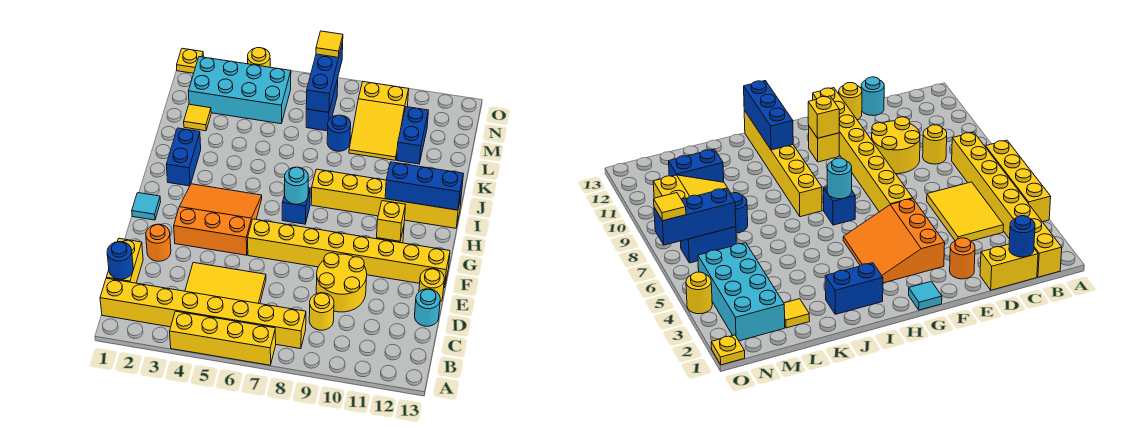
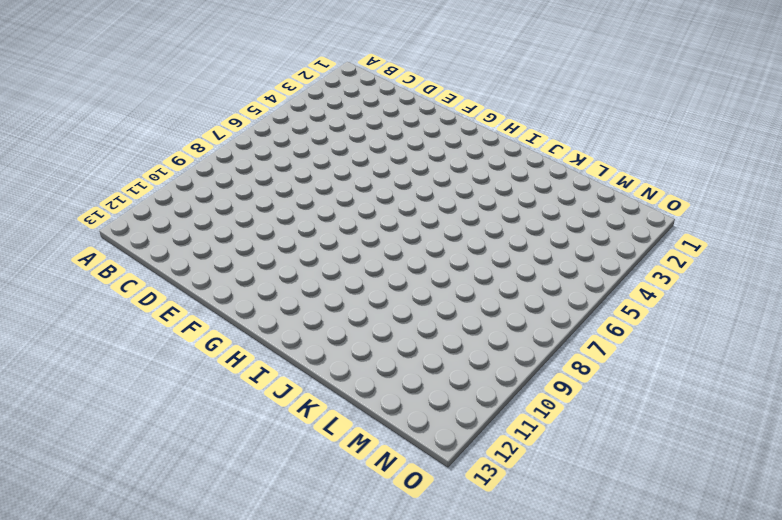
none -> yellow 1x4 brick [170,311,276,365]
none -> yellow 1x8 brick [100,278,306,349]
none -> yellow 1x2 brick [106,238,143,283]
none -> yellow 2x3 tile [185,263,266,304]

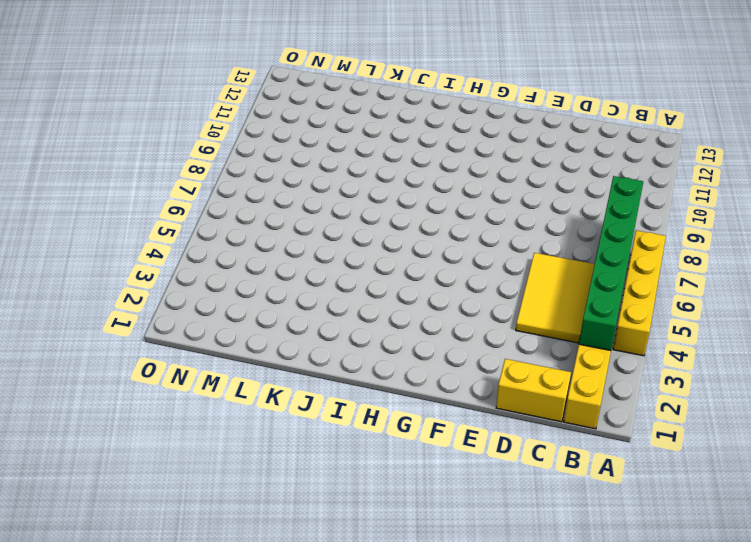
green 1x6 brick [579,176,643,351] -> none
none -> yellow 1x1 round brick [309,293,334,330]
none -> yellow 2x2 round brick [316,253,367,312]
none -> cyan 1x1 round brick [415,289,440,326]
none -> orange 1x1 round brick [146,224,171,261]

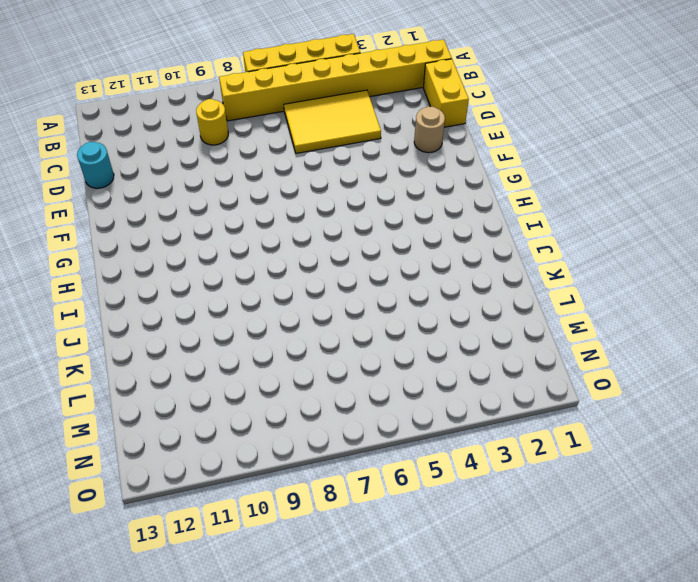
tan 1x1 round brick [414,106,445,153] -> orange 1x1 round brick [146,224,171,261]
none -> yellow 2x2 round brick [316,253,367,312]
none -> yellow 1x1 round brick [419,269,444,302]
none -> orange 3x3 slope [174,184,262,255]
none -> yellow 1x8 brick [248,219,450,287]

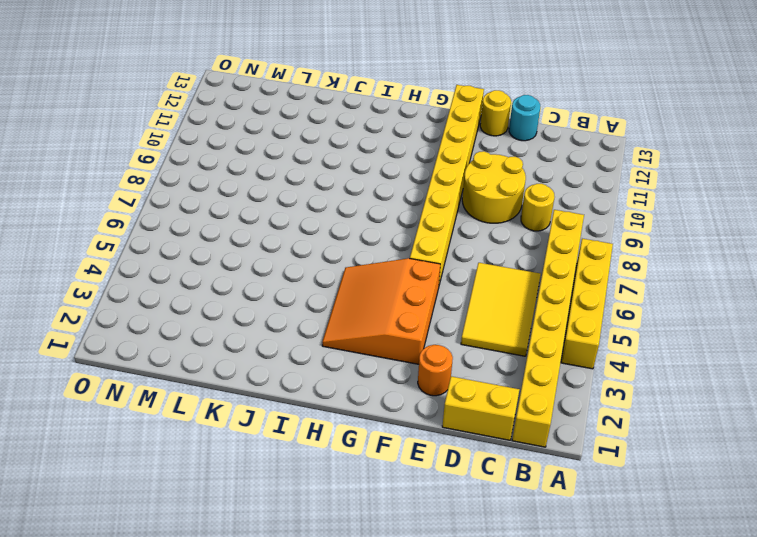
none -> cyan 1x1 tile [132,193,161,220]
none -> yellow 1x1 brick [809,127,839,162]
none -> blue 1x1 brick [282,188,310,224]
none -> blue 1x2 brick [166,128,201,186]

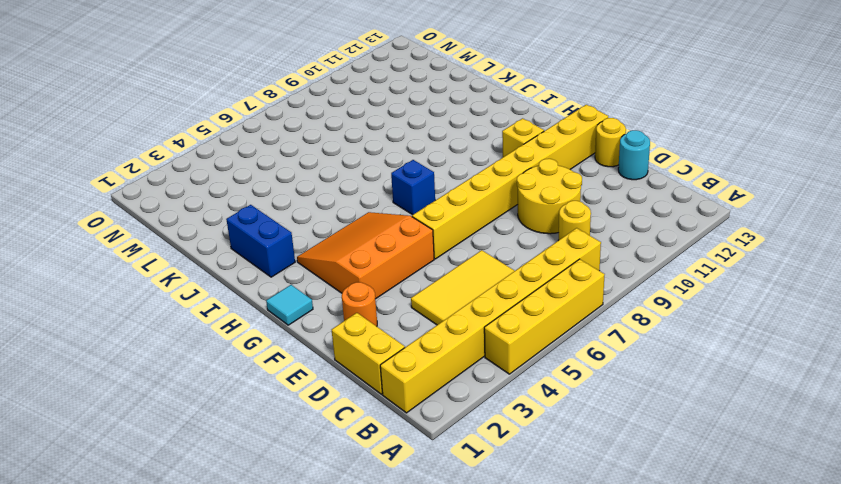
none -> yellow 1x6 brick [311,169,461,228]
none -> yellow 1x1 tile [184,104,211,131]
none -> blue 1x1 round brick [327,115,351,151]
none -> yellow 2x3 slope [349,81,409,160]

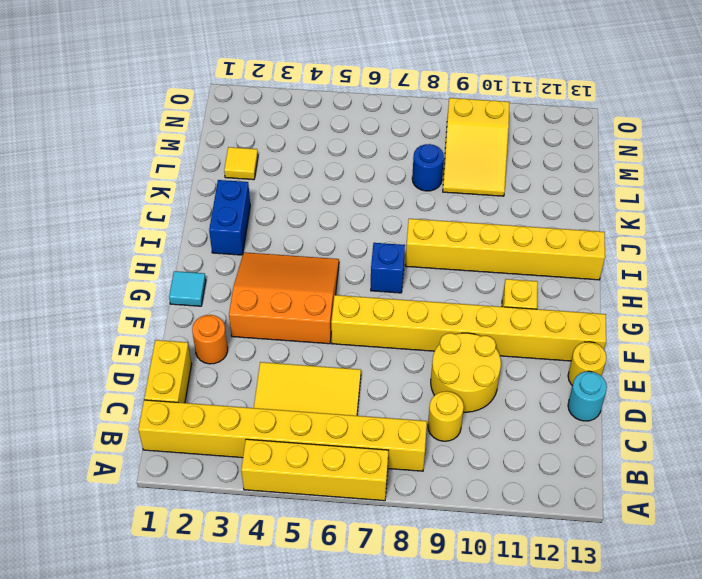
none -> blue 1x2 brick [397,107,429,164]
none -> cyan 2x4 brick [188,57,291,124]
none -> blue 1x2 brick [306,79,338,131]
none -> yellow 1x1 plate [177,48,204,73]

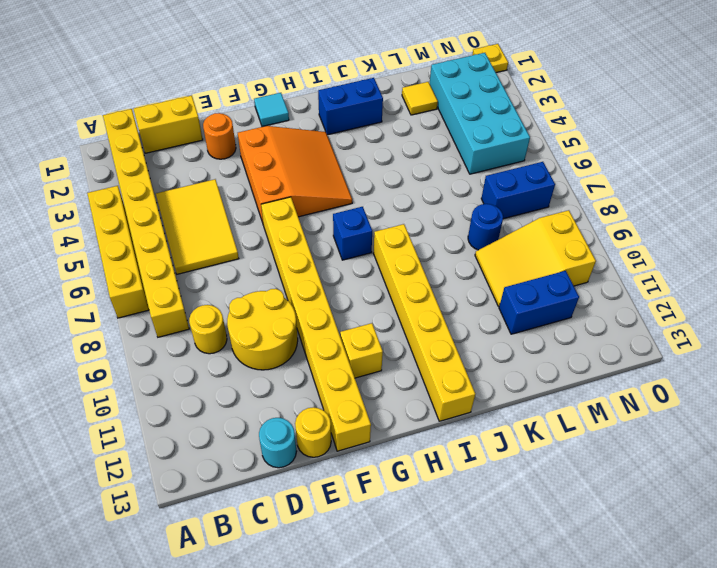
none -> yellow 1x1 round brick [248,48,270,67]
none -> blue 1x1 round brick [107,242,133,279]
none -> yellow 1x1 brick [377,201,405,241]
none -> cyan 1x1 round brick [285,167,308,204]

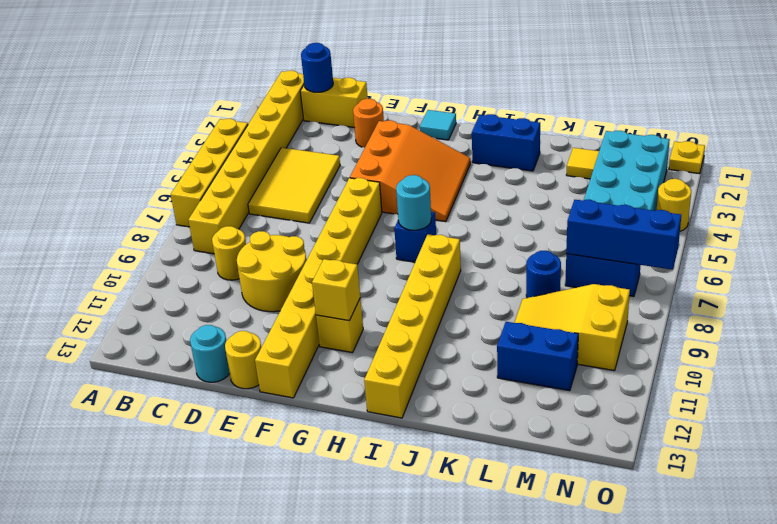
none -> blue 1x3 brick [385,162,463,210]
none -> yellow 1x1 tile [316,31,343,57]

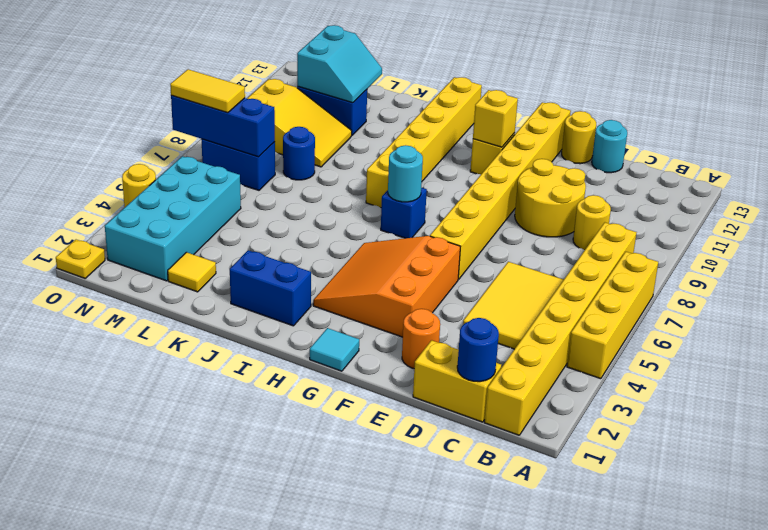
cyan 2x2 slope [297,25,382,103] -> none
yellow 1x2 tile [170,69,245,113] -> yellow 1x1 tile [316,31,343,57]
none -> blue 1x3 brick [385,162,463,210]

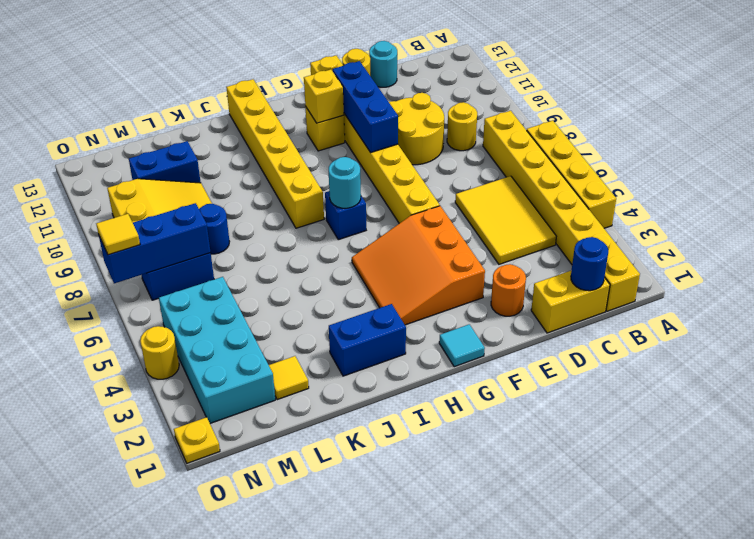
blue 1x3 brick [333,61,398,152] -> blue 1x3 brick moved to [385,162,463,210]

